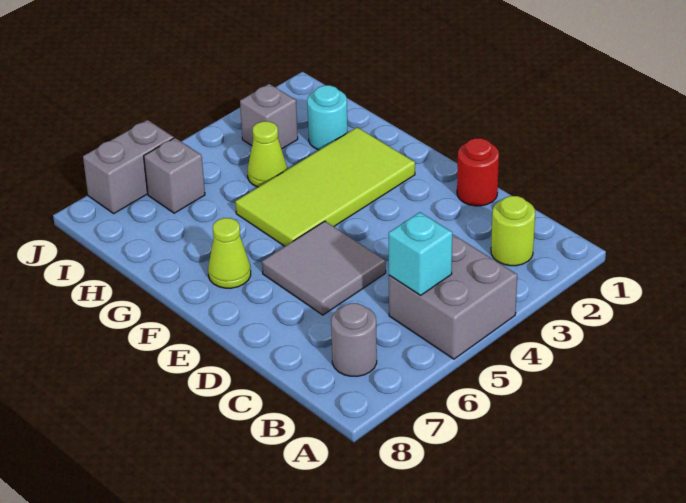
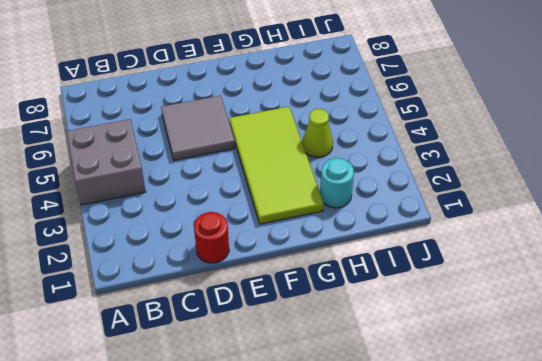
none -> lime 1x1 round brick [491,196,535,266]
none -> grey 1x1 round brick [331,303,377,376]
none -> lime 1x1 cone [208,218,251,288]

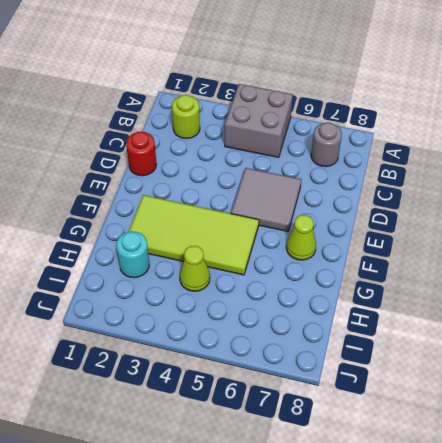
none -> grey 1x1 brick [240,84,298,149]
none -> grey 1x1 brick [144,138,205,213]
none -> grey 1x2 brick [83,120,174,213]

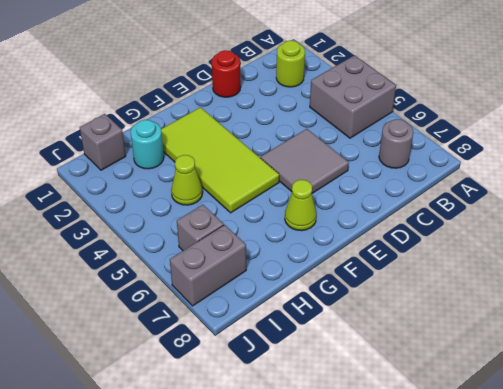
grey 1x1 brick [80,114,126,170] -> grey 1x1 brick moved to [240,84,298,149]
grey 1x2 brick [170,225,246,306] -> grey 1x2 brick turned to [83,120,174,213]
none -> cyan 1x1 brick [389,212,452,295]

